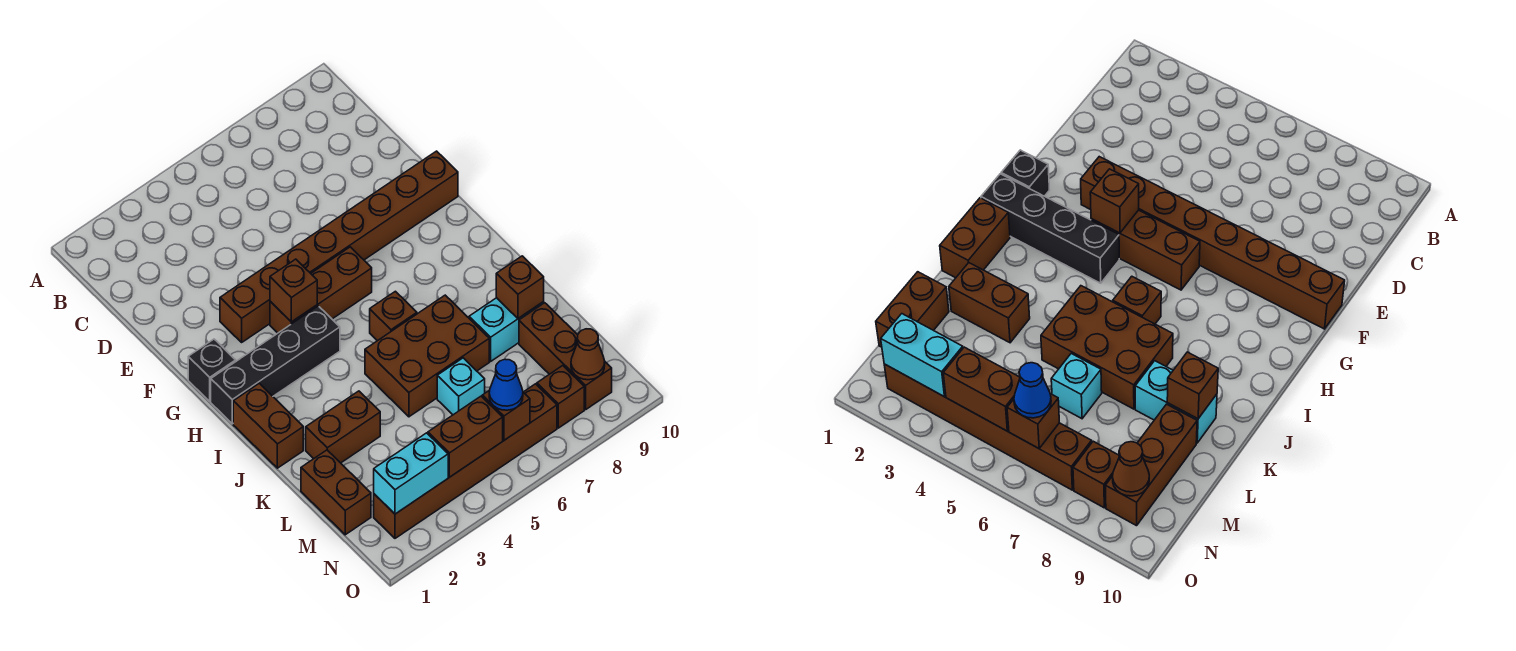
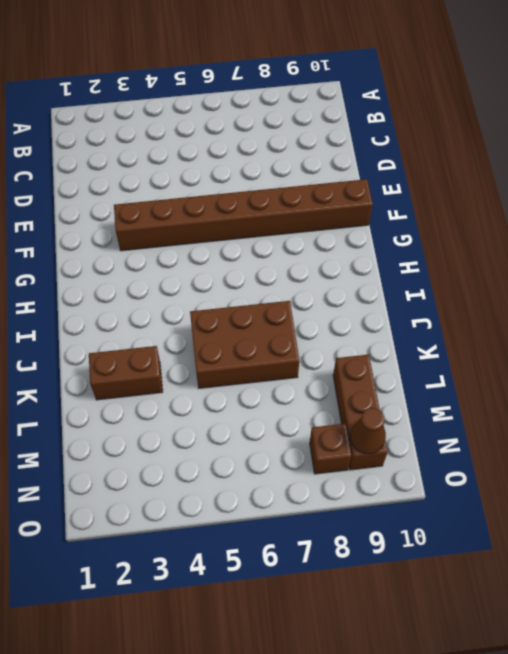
none -> black 1x1 brick [188,339,236,401]
none -> brown 1x3 brick [270,247,372,333]
none -> black 1x4 brick [211,306,340,424]

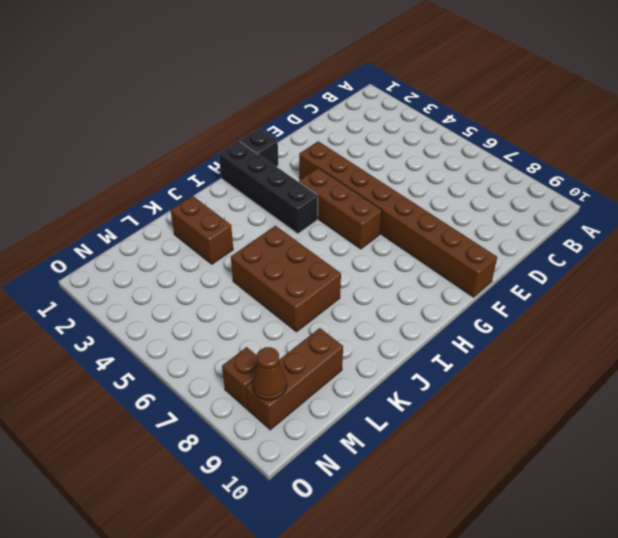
none -> brown 1x2 brick [233,383,303,468]
none -> brown 1x1 brick [370,291,417,341]
none -> cyan 1x2 brick [469,298,544,361]

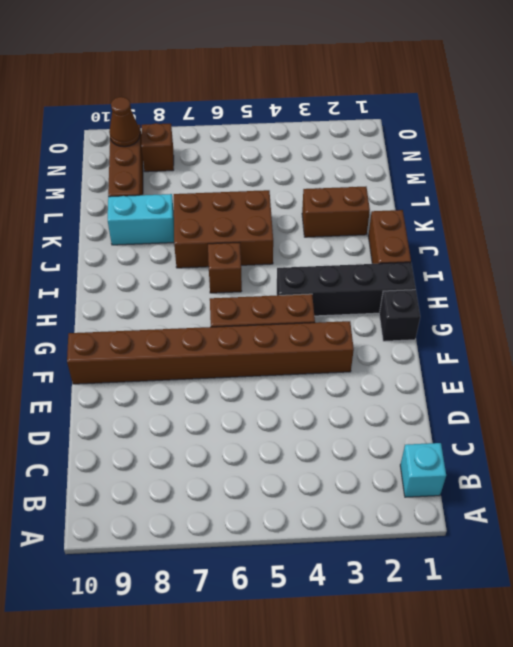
cyan 1x1 brick [400,443,446,497] -> cyan 1x1 brick moved to [437,358,485,415]
none -> brown 1x2 brick [301,450,371,535]
none -> brown 1x6 brick [374,384,557,538]
none -> brown 1x1 brick [270,259,317,322]

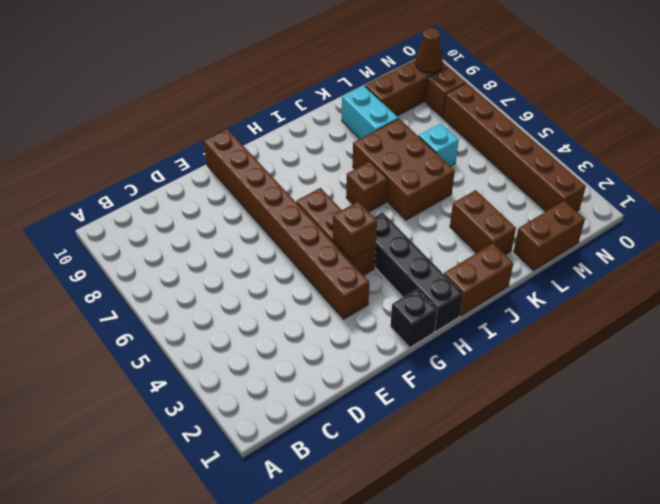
none -> brown 1x1 brick [496,256,544,318]
none -> cyan 1x2 brick [374,433,448,514]
none -> brown 1x2 brick [428,396,503,477]

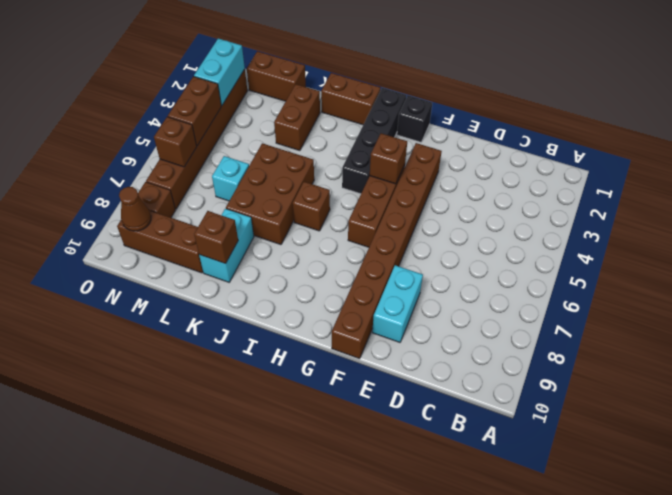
cyan 1x2 brick [372,265,423,342] -> none
none -> blue 1x1 cone [489,359,523,410]

